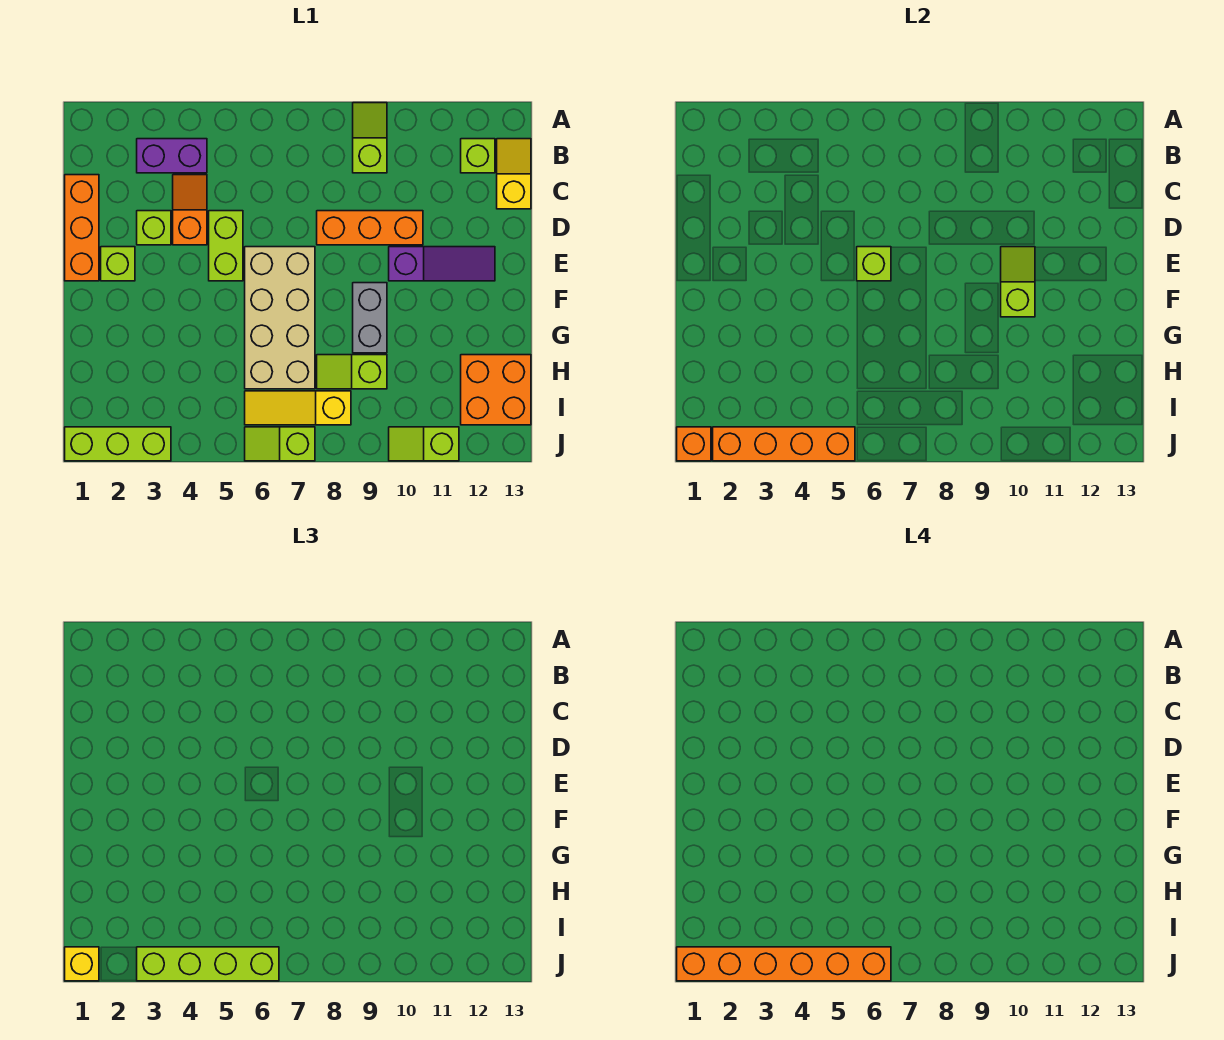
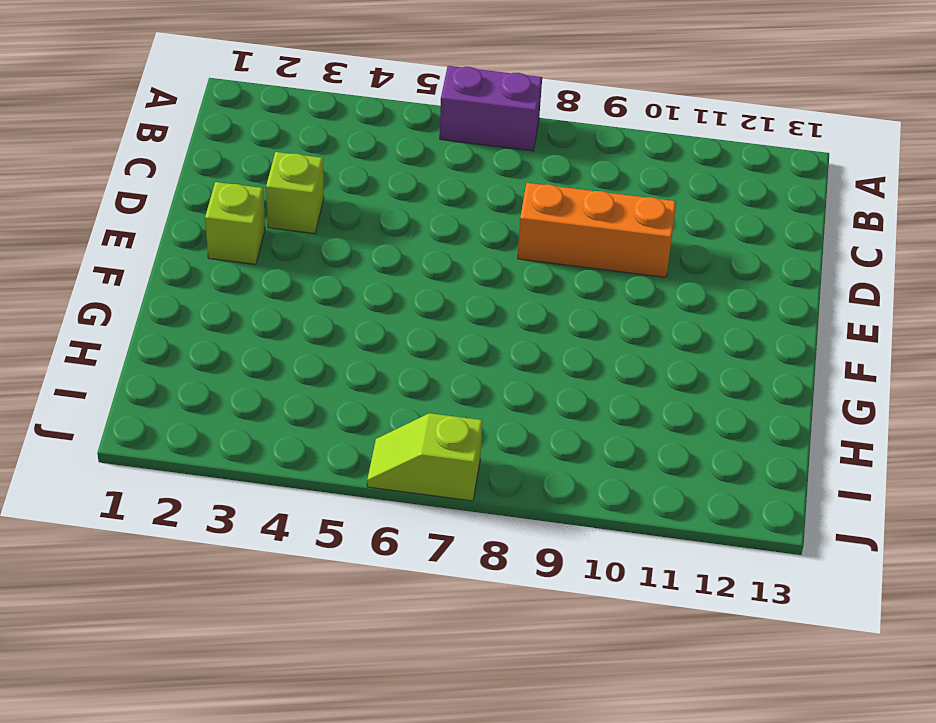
purple 1x2 brick [440,66,542,151] -> purple 1x2 brick moved to [137,139,207,173]
none -> lime 1x2 slope [353,103,387,173]
none -> lime 1x1 brick [461,139,495,173]
none -> yellow 1x2 slope [497,139,531,209]

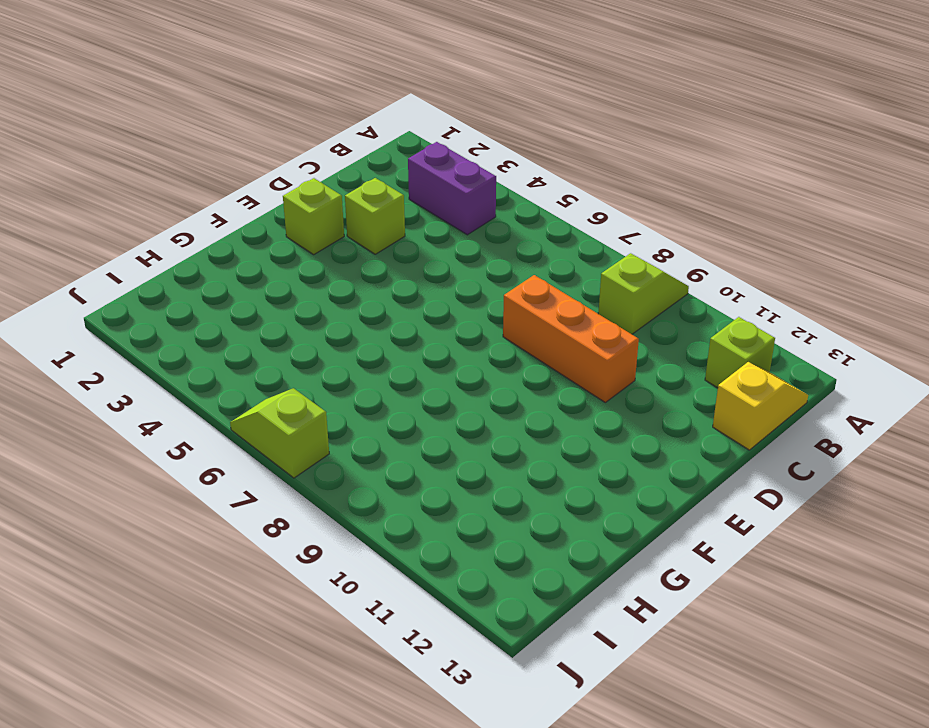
none -> orange 1x3 brick [65,175,99,281]
none -> orange 1x2 slope [173,175,207,245]
none -> lime 1x2 brick [209,211,243,281]

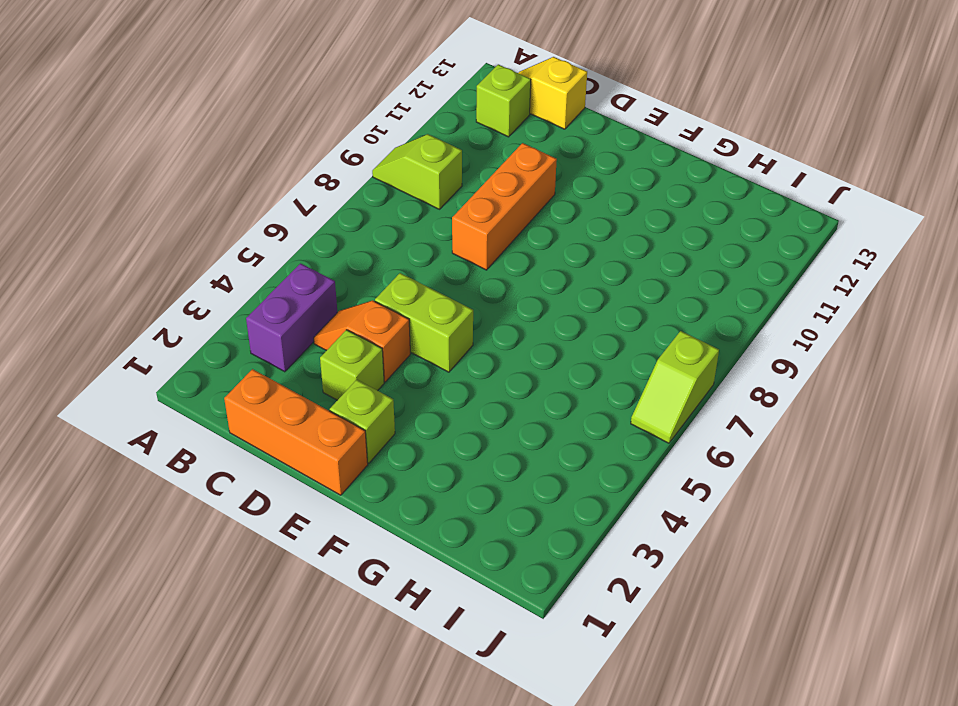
none -> tan 2x4 brick [245,247,315,389]
none -> purple 1x3 slope [389,247,495,281]
none -> grey 1x2 brick [353,283,387,353]

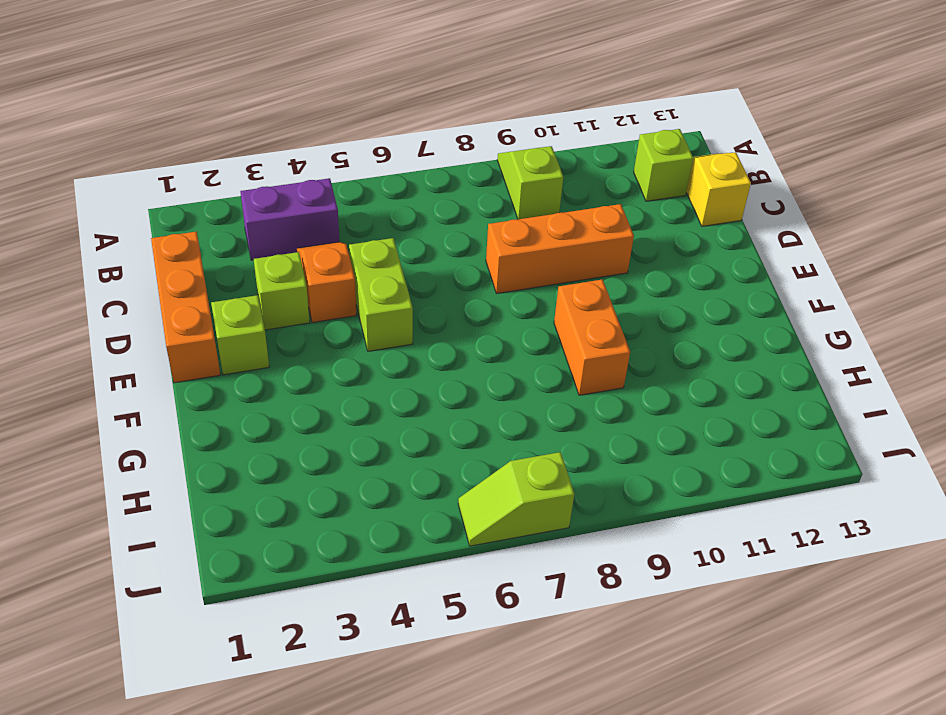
orange 1x2 brick [554,279,630,395] -> grey 1x2 brick [353,283,387,353]
none -> tan 2x4 brick [245,247,315,389]
none -> purple 1x3 slope [389,247,495,281]
none -> lime 1x2 slope [317,355,387,389]

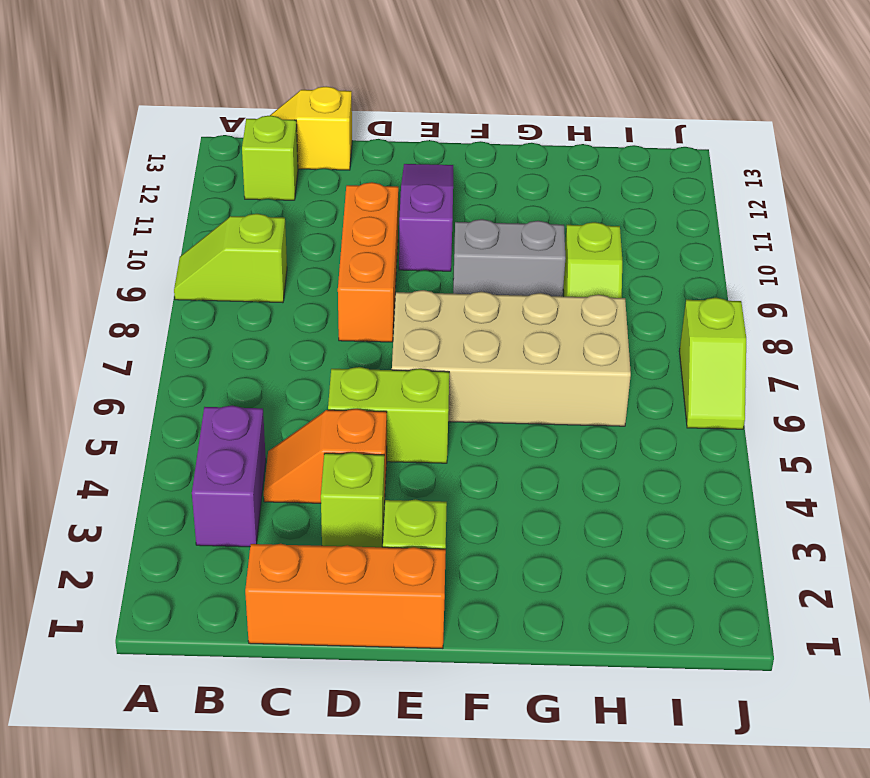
none -> orange 2x2 brick [461,355,531,425]
none -> yellow 1x3 slope [245,391,351,425]
none -> lime 1x3 brick [65,427,171,461]

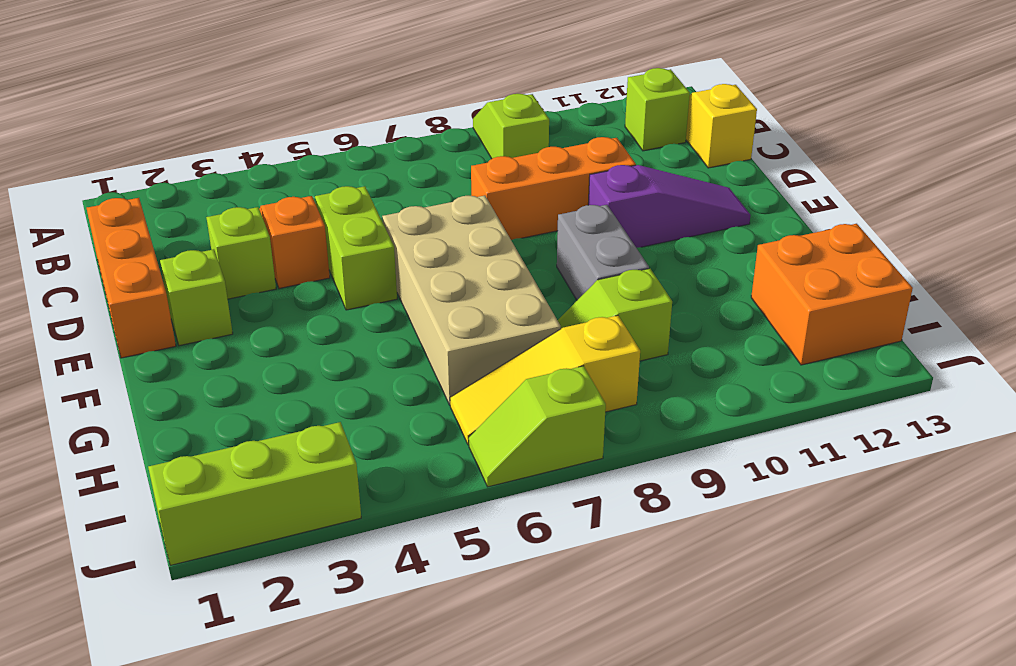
none -> purple 1x2 brick [137,139,207,173]
none -> lime 1x2 slope [389,427,459,461]
none -> lime 1x1 brick [857,247,891,281]

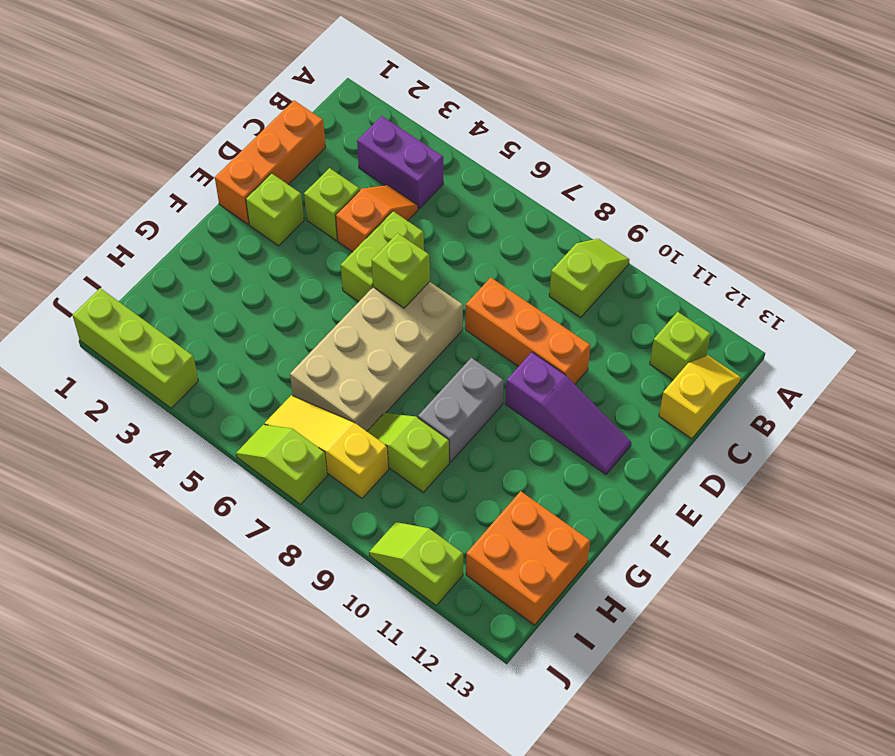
none -> lime 1x2 slope [1001,247,1035,317]
none -> orange 1x1 brick [677,427,711,461]
none -> orange 1x4 brick [713,427,855,461]

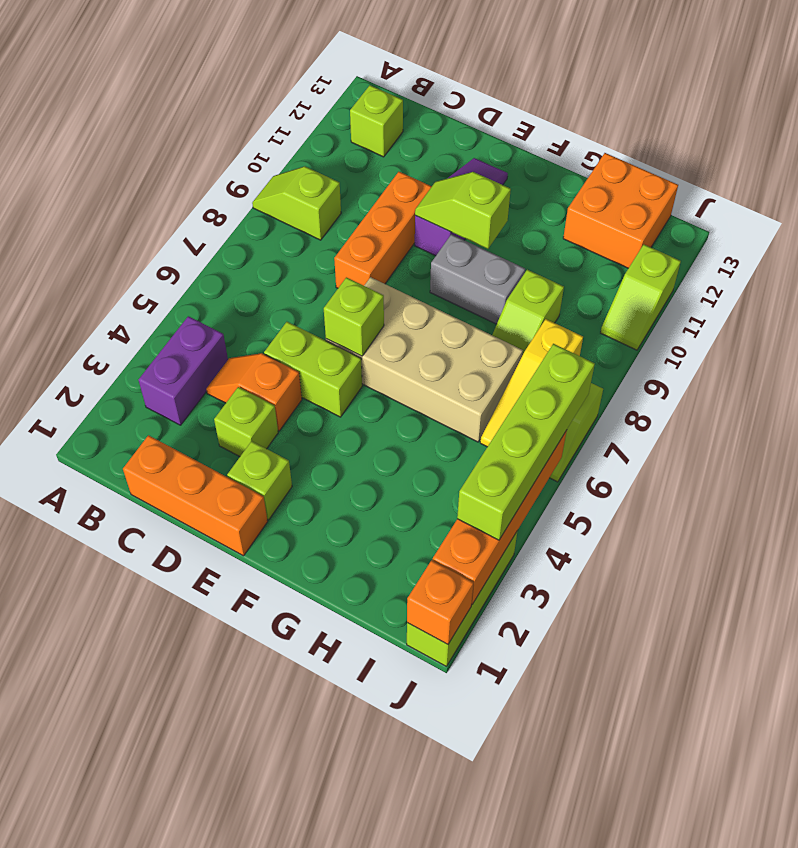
none -> yellow 1x2 slope [497,139,531,209]
none -> yellow 1x1 brick [65,947,99,981]
none -> orange 1x6 brick [677,947,891,981]

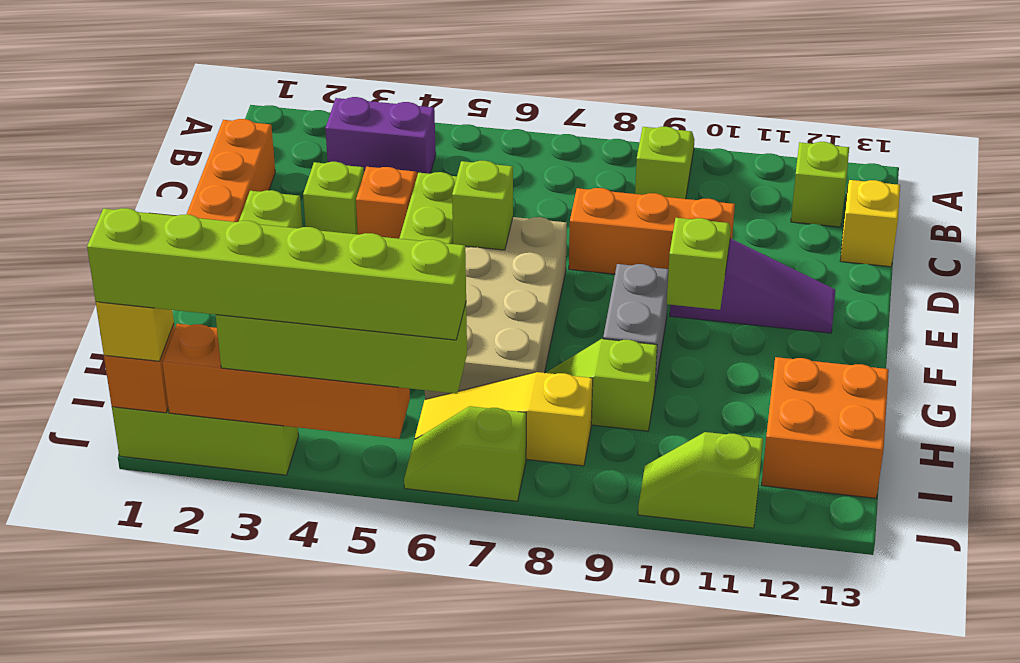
lime 1x6 brick [87,208,466,340] -> orange 1x6 brick [677,947,891,981]

